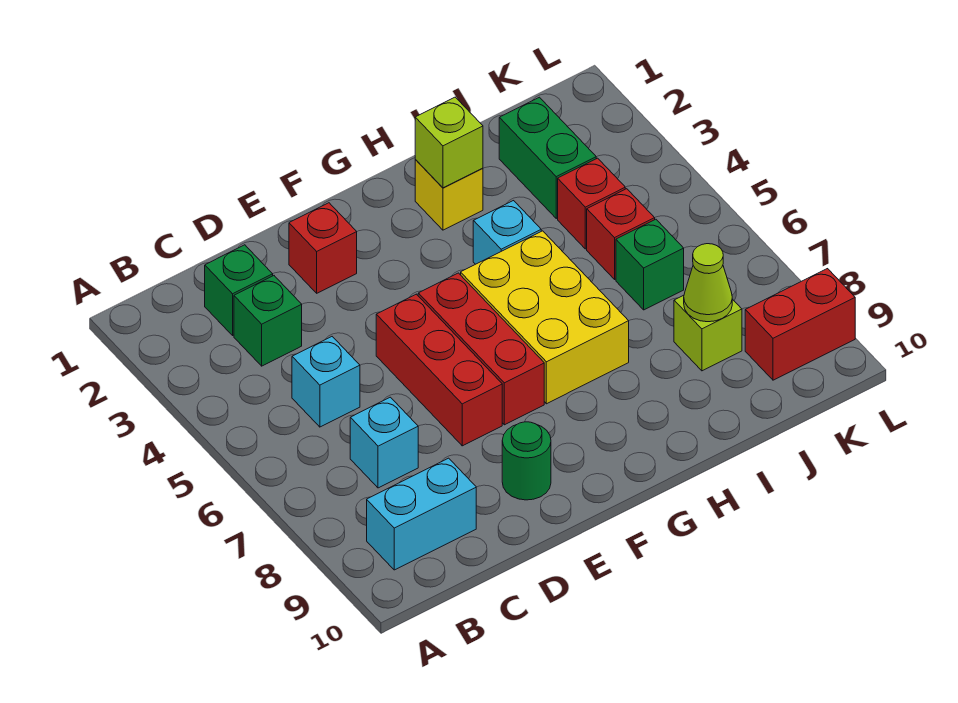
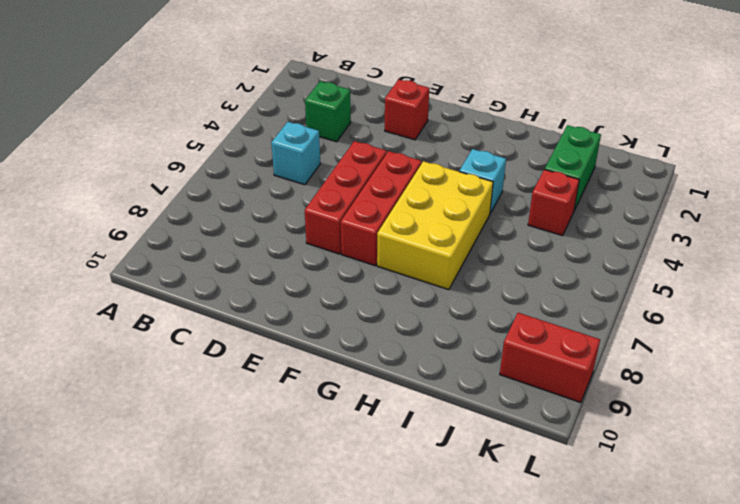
none -> cyan 1x2 brick [367,458,476,570]
none -> green 1x1 brick [205,245,273,335]
none -> cyan 1x1 brick [350,397,418,488]

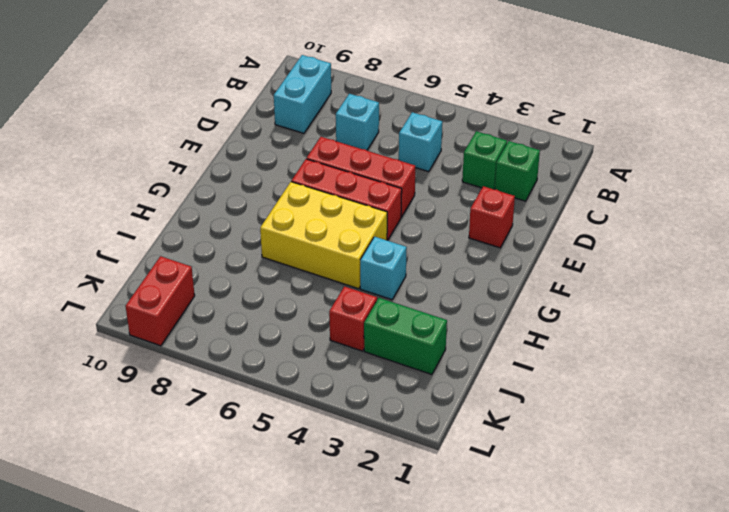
none -> green 1x1 round brick [502,422,551,500]
none -> yellow 1x1 brick [415,160,483,230]
none -> red 1x1 brick [587,189,655,279]

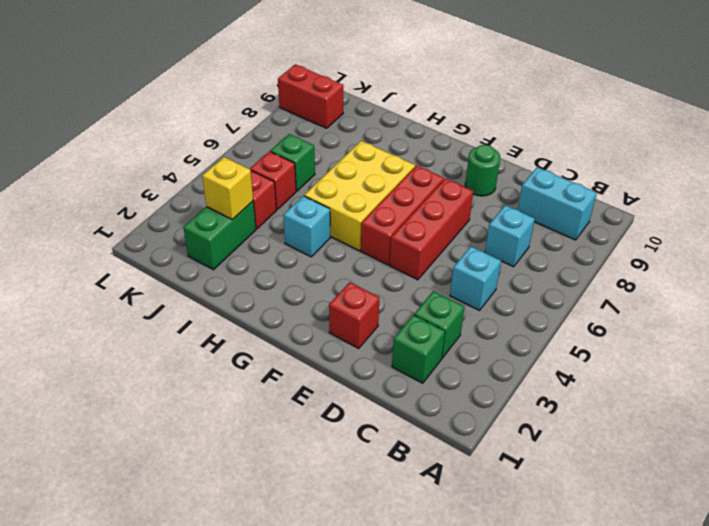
yellow 1x1 brick [202,157,253,220] -> yellow 1x1 brick moved to [415,160,483,230]
none -> lime 1x1 brick [674,295,742,371]
none -> lime 1x1 brick [415,97,483,188]
none -> lime 1x1 cone [684,244,732,322]

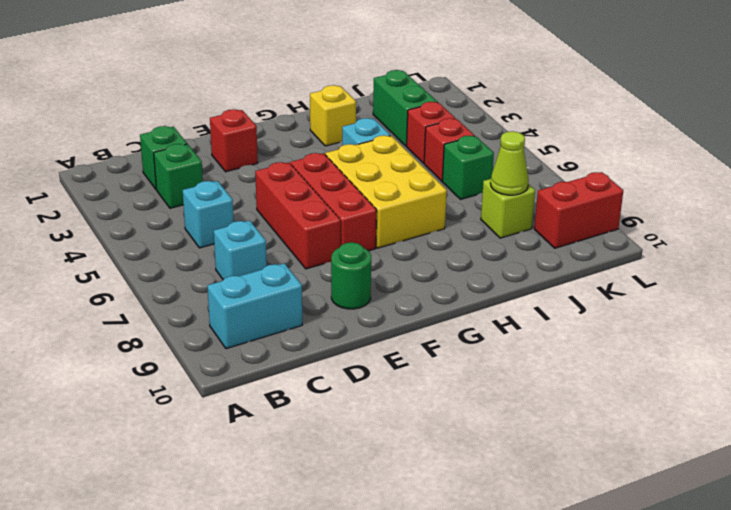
none -> lime 1x1 brick [415,97,483,188]

